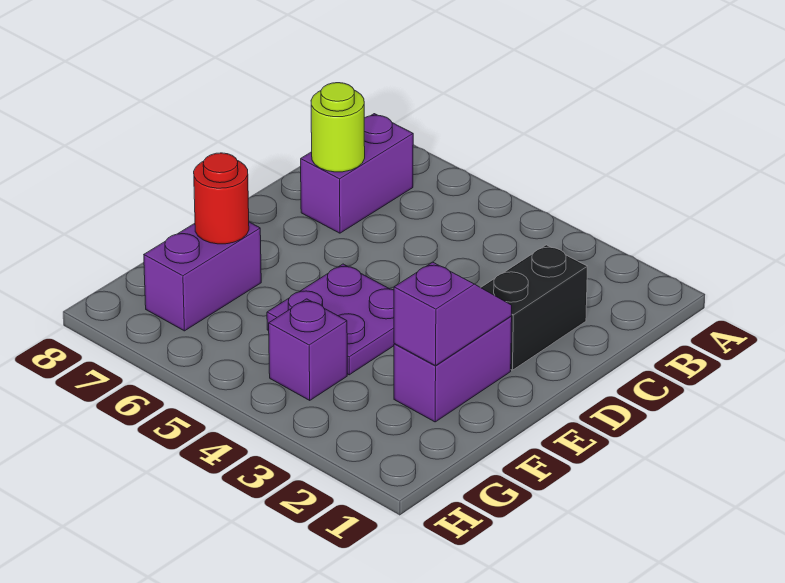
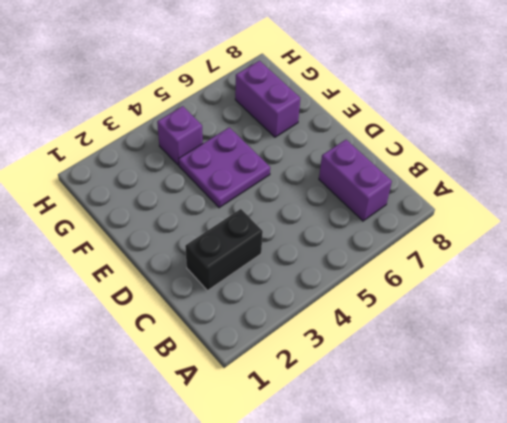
black 1x2 brick [185,209,263,291] -> black 1x2 brick turned to [481,245,587,370]
none -> purple 1x2 brick [394,316,512,422]
none -> lime 1x1 round brick [311,83,365,172]

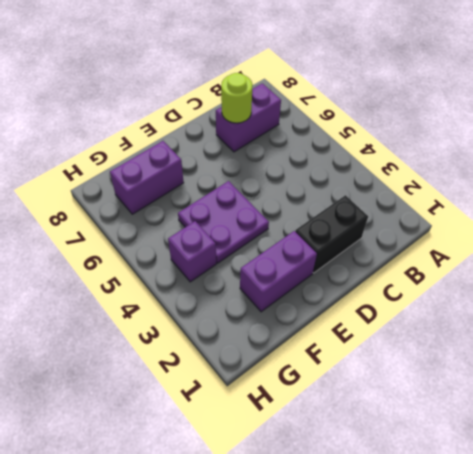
none -> purple 1x2 slope [394,262,512,366]
none -> red 1x1 round brick [194,153,249,244]

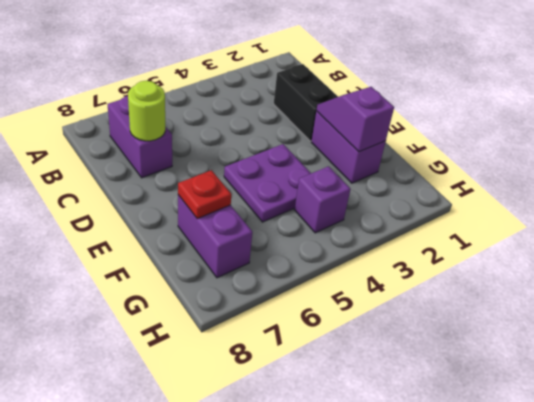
red 1x1 plate [178,170,231,219] -> red 1x1 round brick [194,153,249,244]

